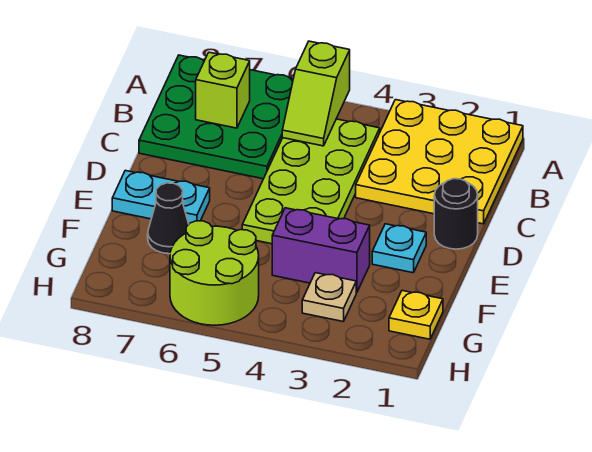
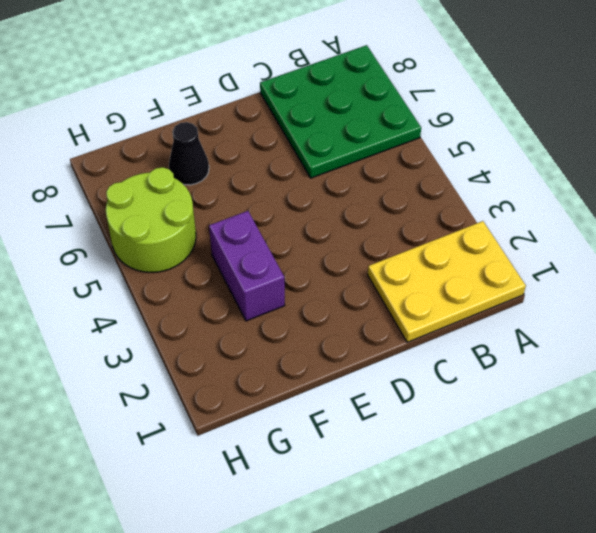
yellow 2x3 plate [368,221,526,342] -> yellow 3x3 plate [356,100,523,224]
none -> lime 2x4 plate [242,119,380,244]
none -> black 1x1 round brick [434,179,478,249]
none -> cyan 1x1 plate [372,224,426,273]

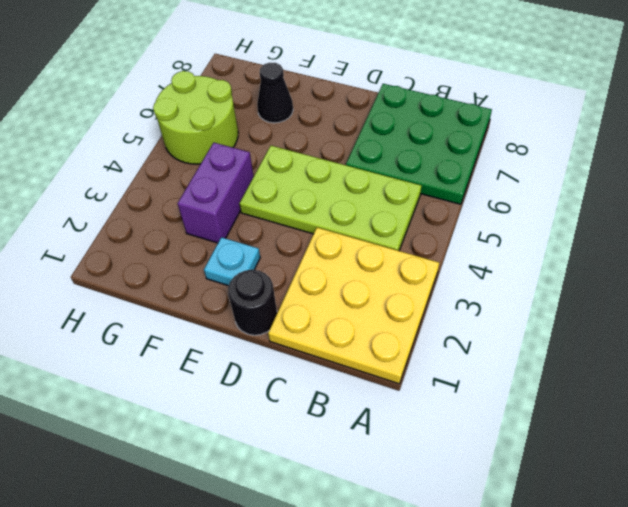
none -> cyan 1x2 plate [112,171,210,224]
none -> yellow 1x1 plate [389,291,443,339]
none -> tan 1x1 plate [302,273,356,322]

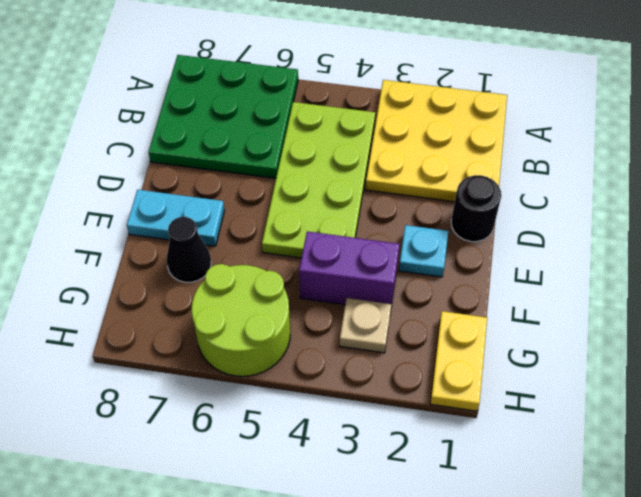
yellow 1x2 plate [430,311,487,411] -> yellow 1x1 plate [389,291,443,339]
none -> lime 1x2 slope [282,41,350,146]
none -> lime 1x1 brick [196,52,250,128]

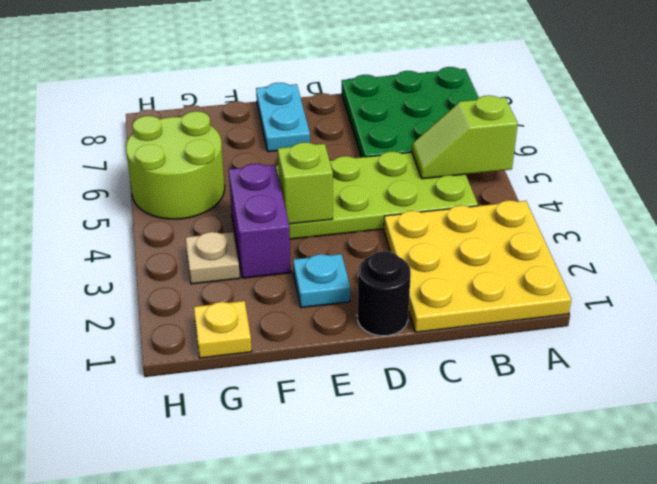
lime 1x1 brick [278,142,333,224] -> lime 1x1 brick moved to [196,52,250,128]
none -> black 1x1 cone [148,183,189,254]

